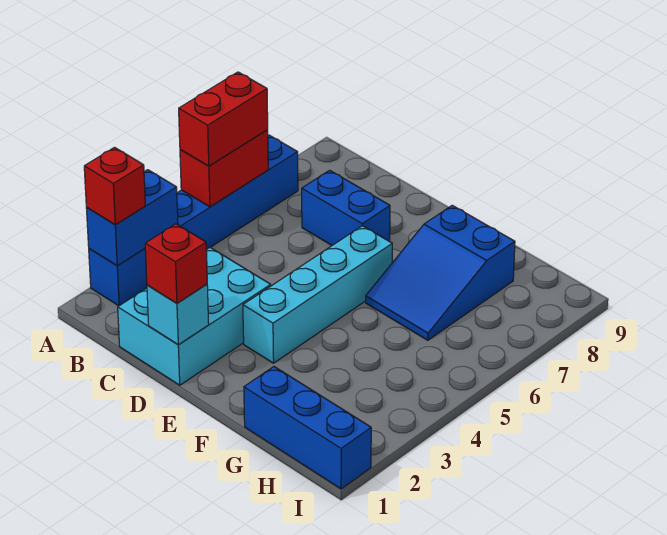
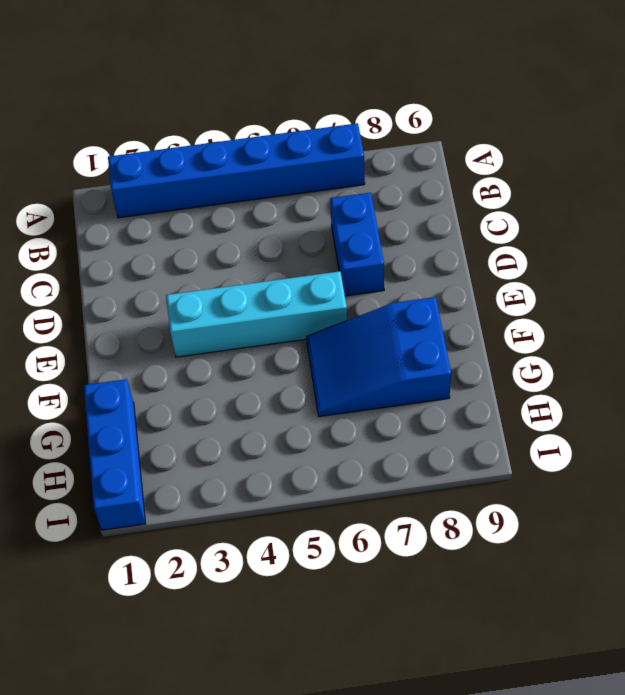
none -> cyan 2x3 brick [118,247,271,385]
none -> blue 1x2 brick [86,170,178,266]
none -> red 1x2 brick [180,130,268,207]

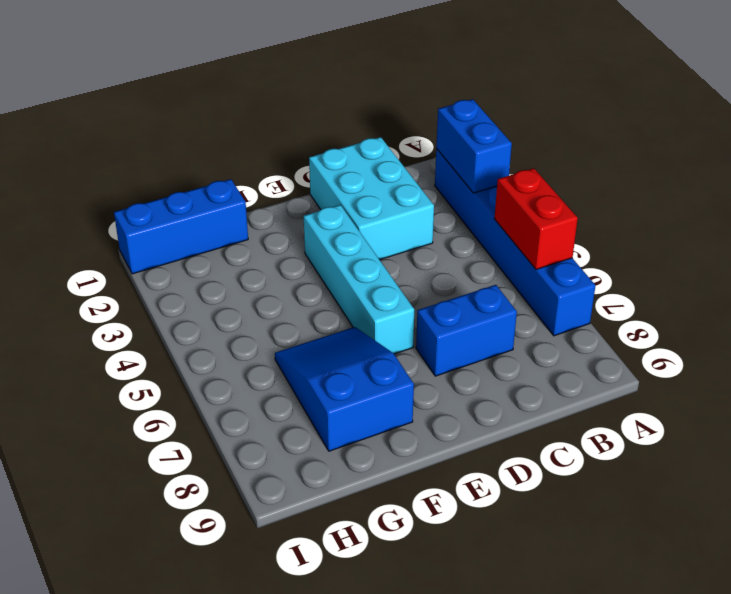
none -> cyan 1x1 brick [147,284,209,345]
none -> red 1x1 brick [84,147,145,225]
none -> red 1x2 brick [179,72,268,166]

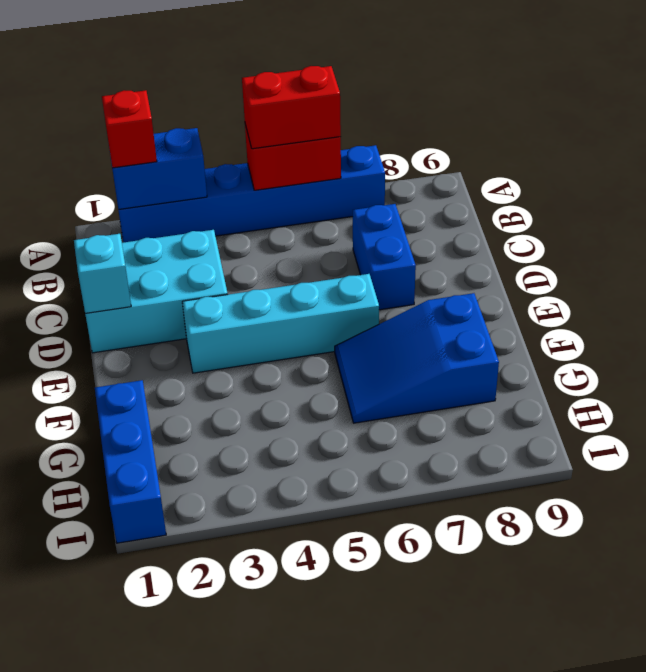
none -> red 1x1 brick [145,224,207,303]

